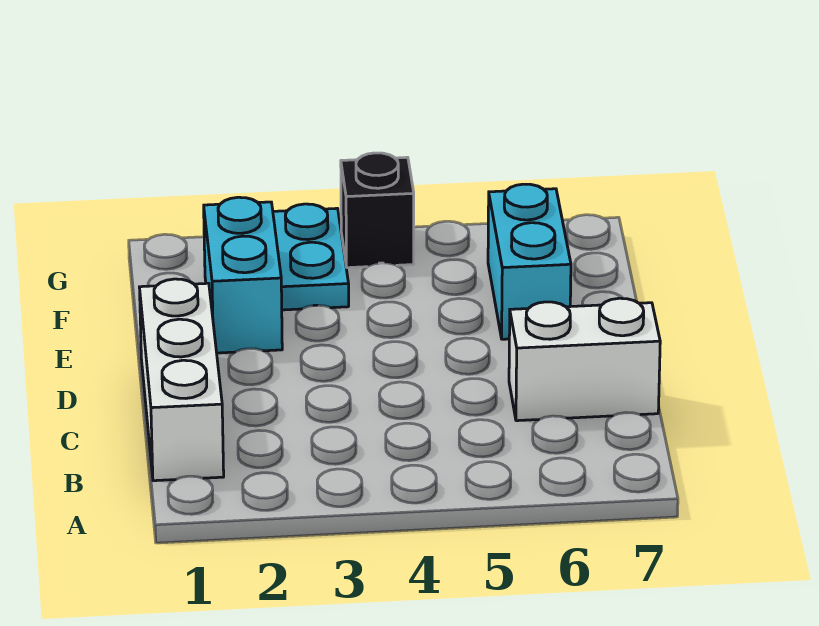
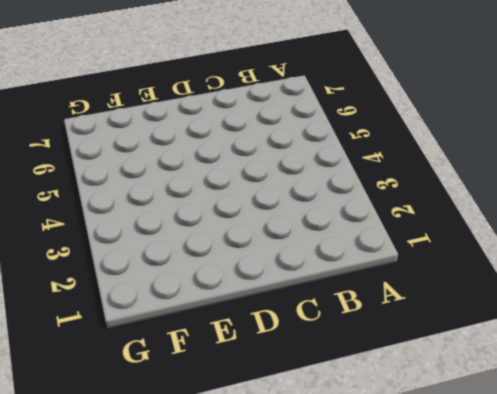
none -> white 1x3 brick [139,279,224,481]
none -> white 1x2 brick [509,298,660,421]

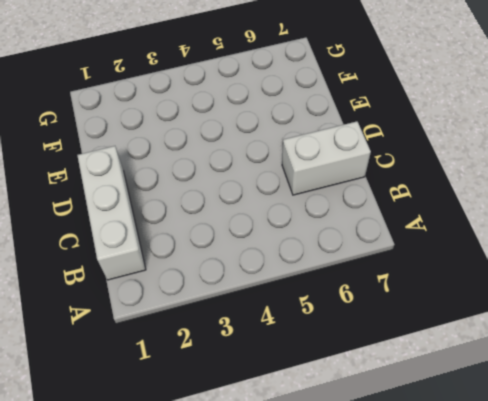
none -> cyan 1x2 brick [204,197,282,353]
none -> cyan 1x2 brick [488,184,571,339]

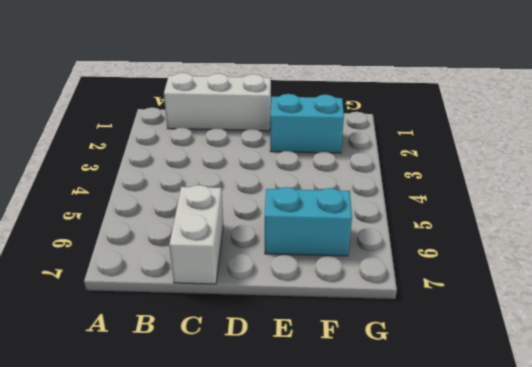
none -> cyan 1x2 plate [273,204,349,310]
none -> black 1x1 brick [341,153,414,268]

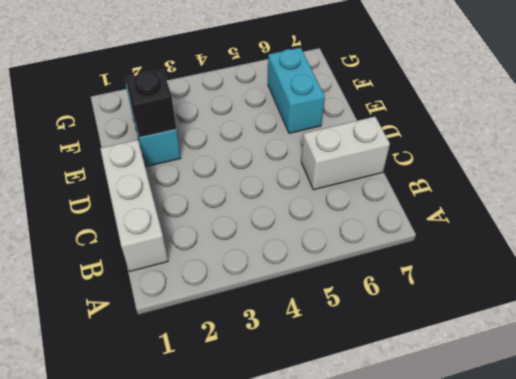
black 1x1 brick [125,70,176,137] -> black 1x1 brick moved to [341,153,414,268]
none -> cyan 1x2 plate [273,204,349,310]

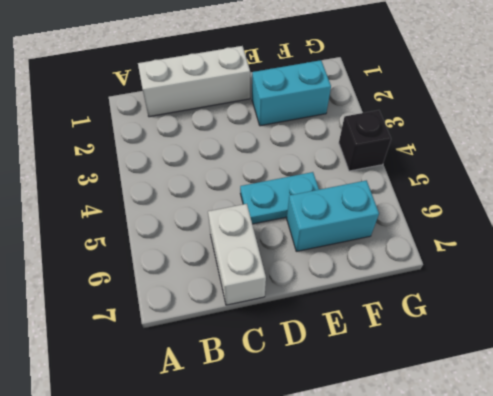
cyan 1x2 plate [240,172,319,224] -> cyan 1x2 plate moved to [273,204,349,310]

